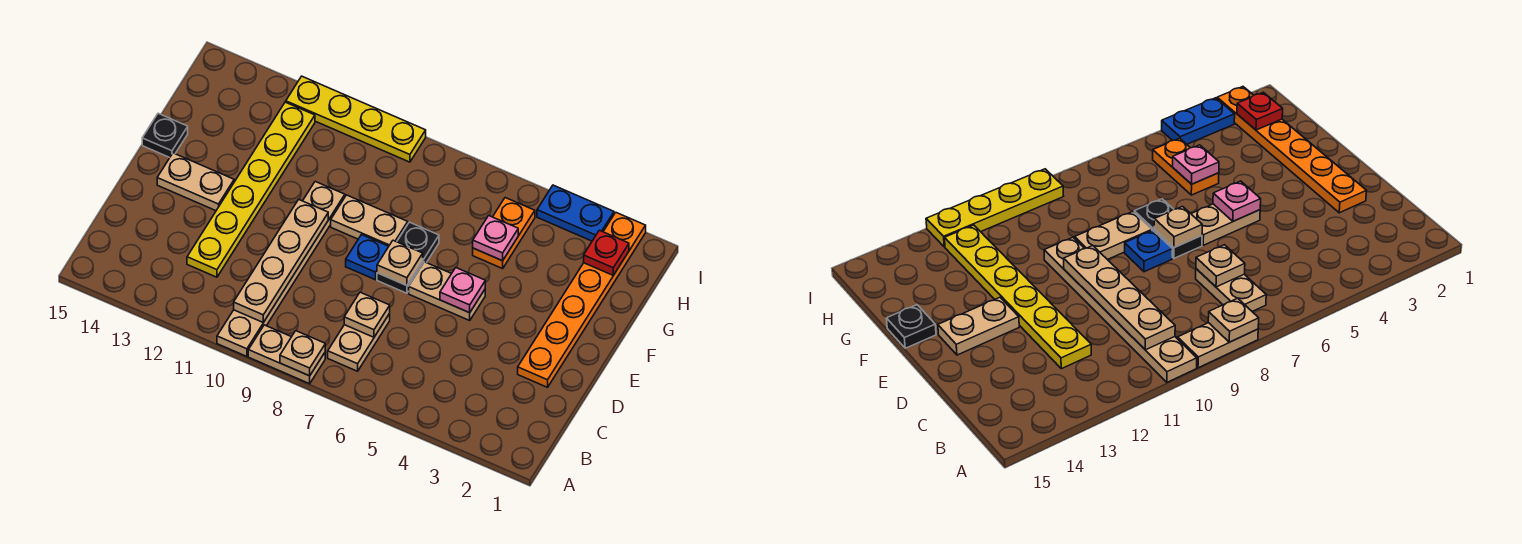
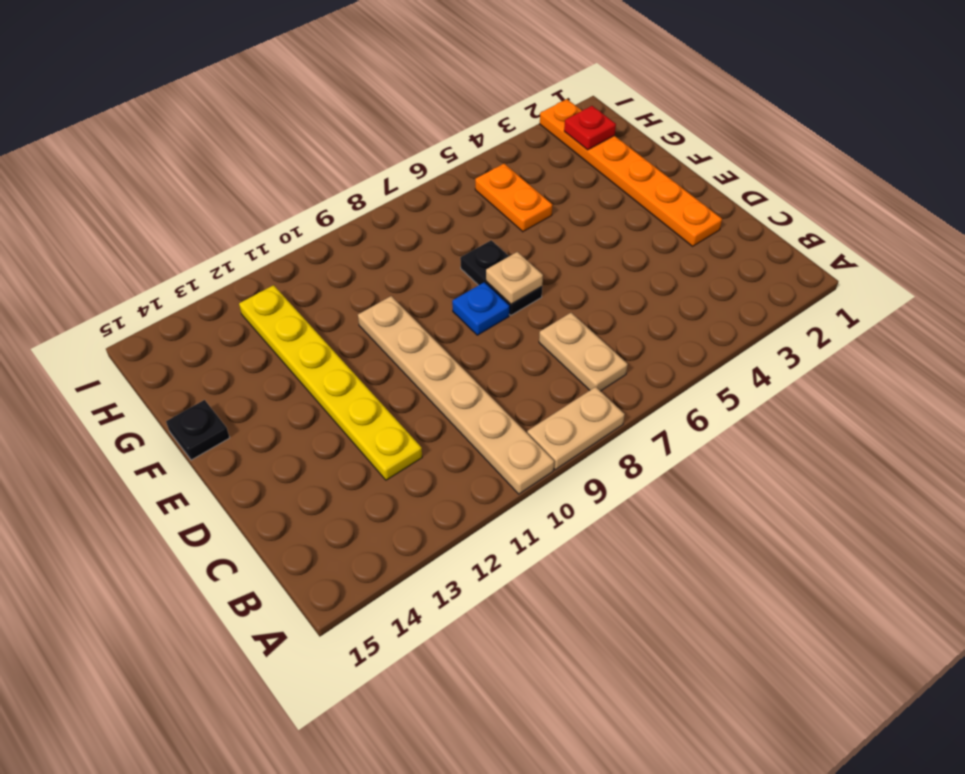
none -> tan 1x2 plate [409,262,485,320]
none -> tan 1x2 plate [157,153,234,211]
none -> tan 1x2 plate [331,195,408,246]

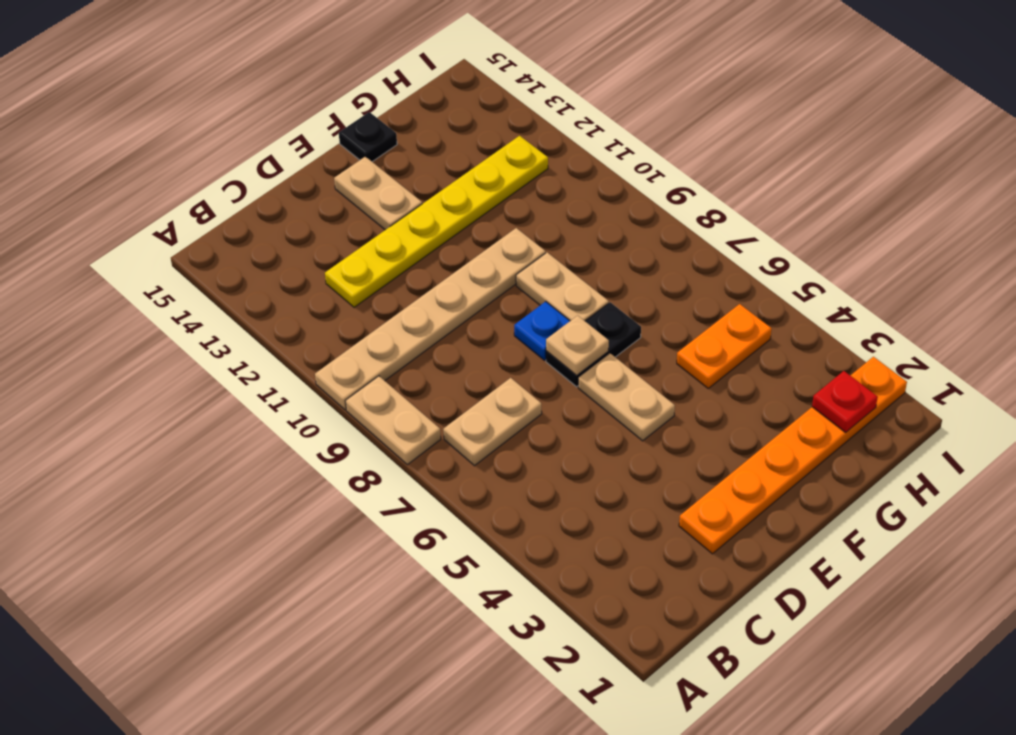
none -> blue 1x2 plate [537,185,614,241]
none -> yellow 1x4 plate [286,76,426,162]
none -> tan 1x1 plate [280,331,325,376]

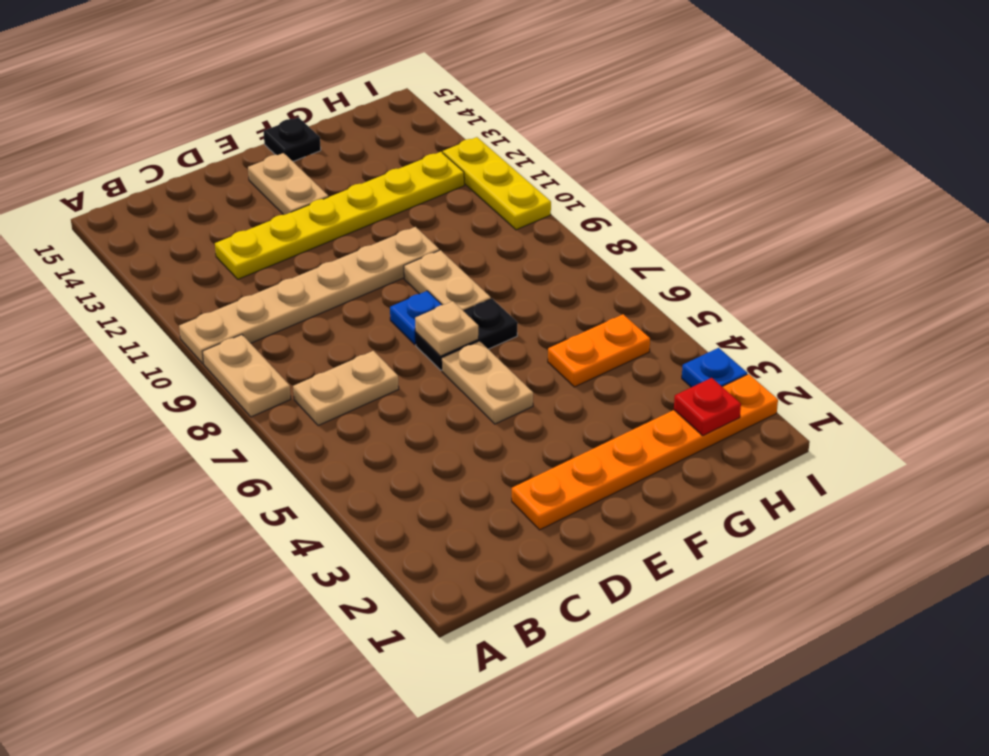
blue 1x1 plate [682,348,747,387] -> blue 1x2 plate [537,185,614,241]
yellow 1x3 plate [443,137,551,230] -> yellow 1x4 plate [286,76,426,162]
none -> tan 1x1 plate [280,331,325,376]
none -> tan 1x4 plate [234,200,328,322]
none -> tan 1x1 plate [344,292,390,337]

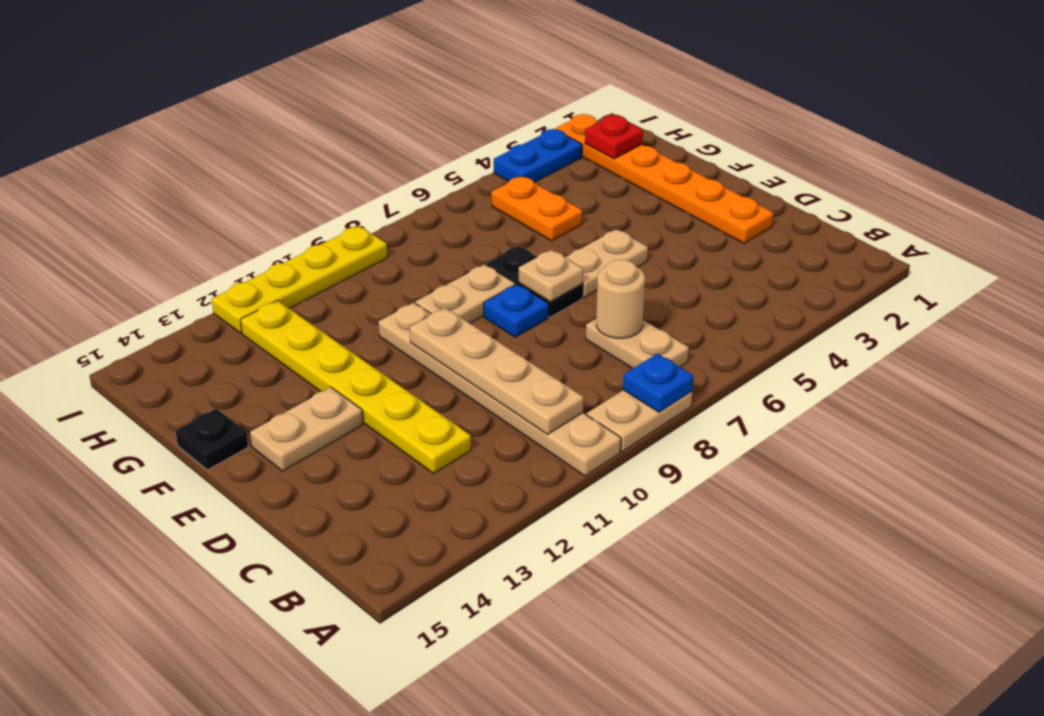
blue 1x1 plate [623,354,694,412] -> tan 1x1 plate [280,331,325,376]
tan 1x1 round brick [596,259,645,338] -> tan 1x1 plate [344,292,390,337]
none -> pink 1x1 plate [440,268,485,313]
none -> pink 1x1 plate [473,216,518,261]

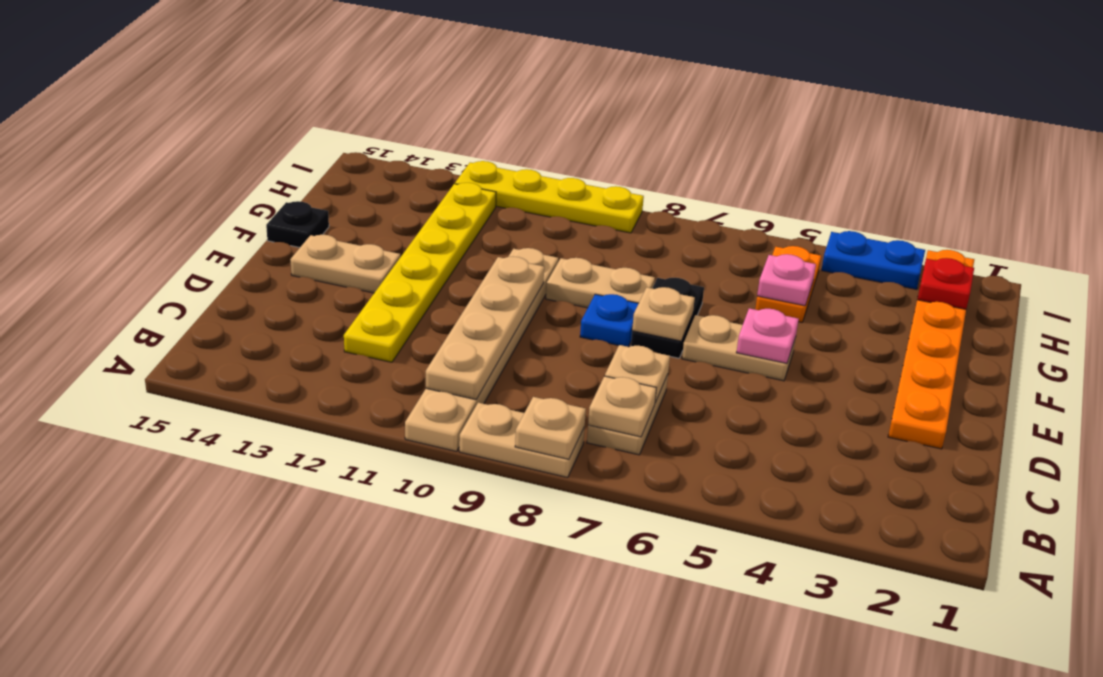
tan 1x1 plate [588,376,656,437] -> none

